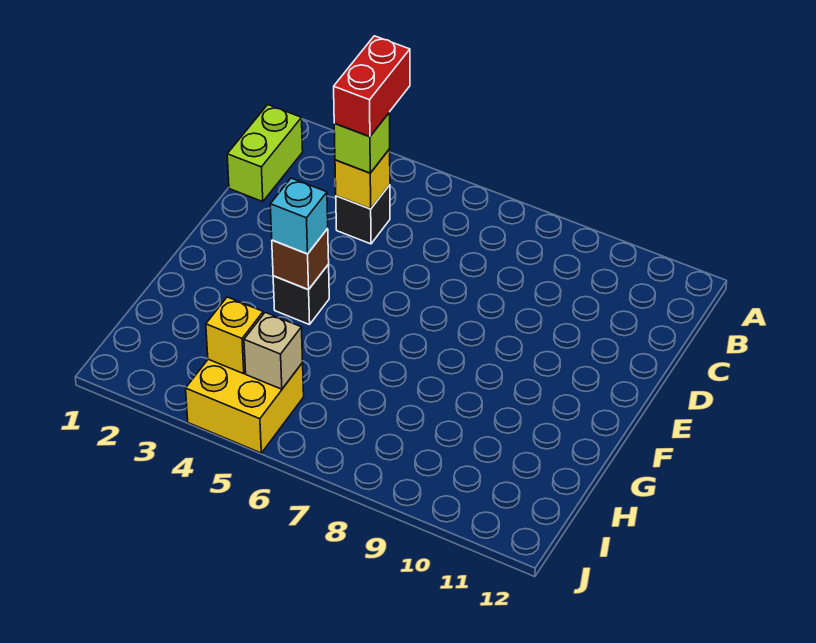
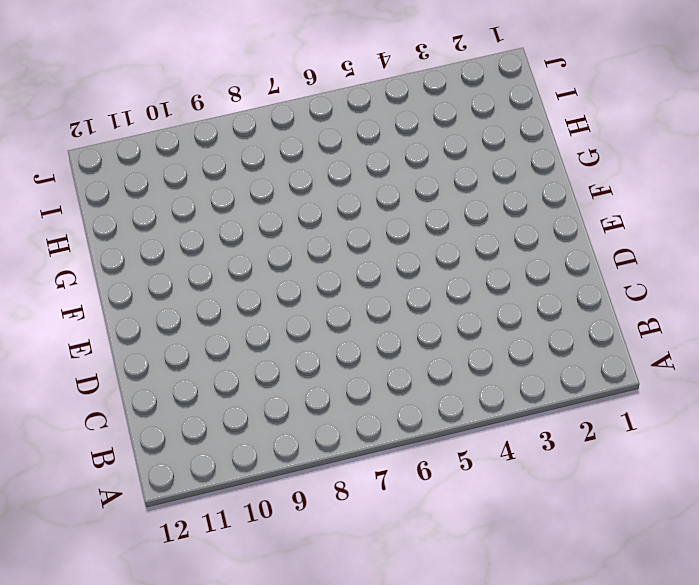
none -> lime 1x2 brick [227,105,303,202]
none -> black 1x1 brick [336,185,390,244]

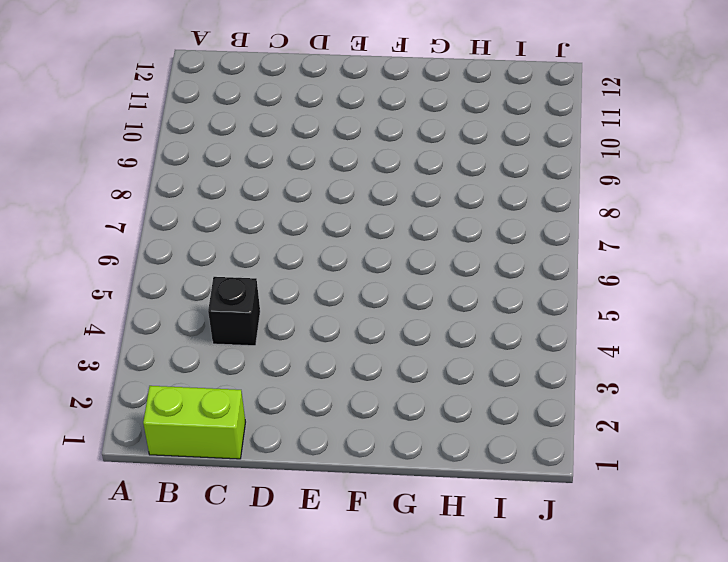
none -> black 1x1 brick [273,264,329,325]
none -> yellow 2x2 brick [186,359,304,453]

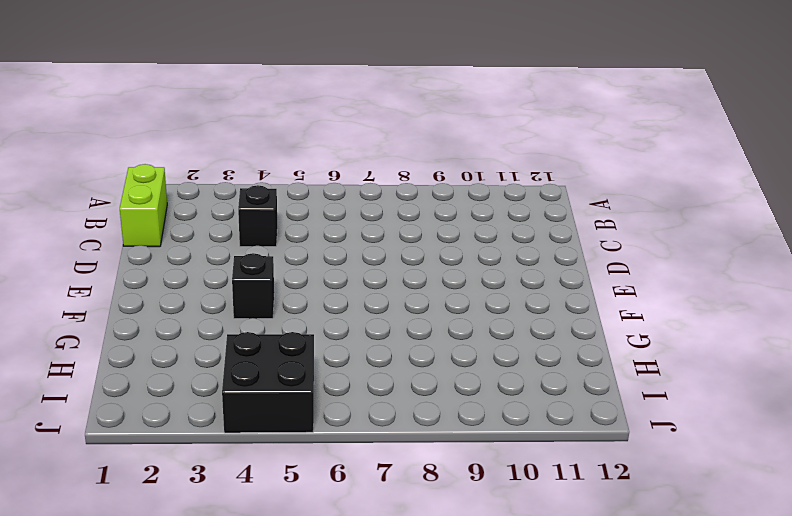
black 2x2 brick [222,332,314,433] -> yellow 2x2 brick [186,359,304,453]
none -> yellow 1x1 brick [335,149,390,209]
none -> brown 1x1 brick [272,229,329,290]

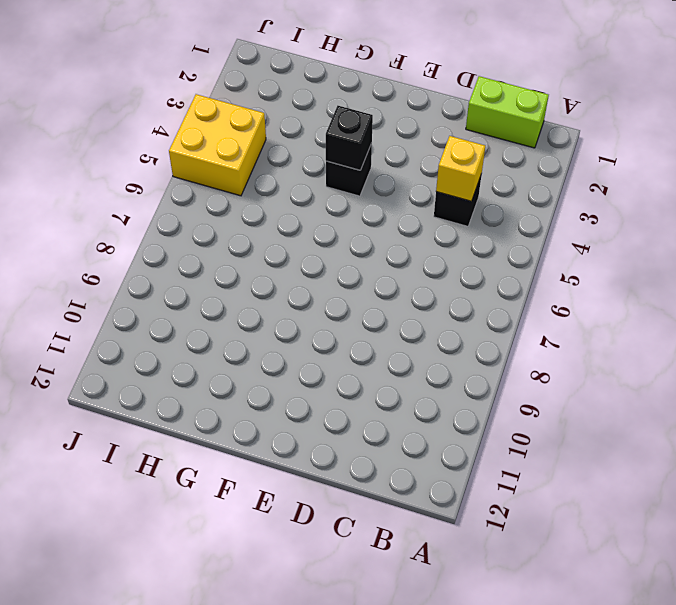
black 1x1 brick [326,106,373,170] -> brown 1x1 brick [272,229,329,290]
none -> yellow 1x1 brick [206,297,263,374]
none -> tan 1x1 brick [244,312,303,389]

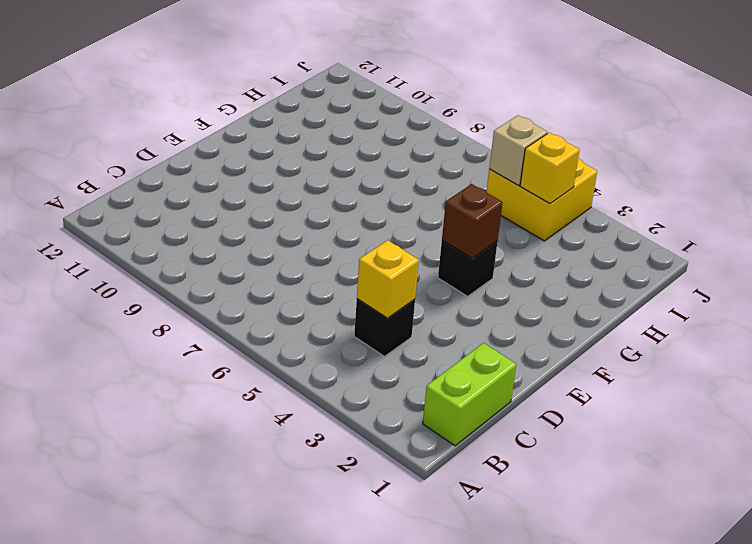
none -> lime 1x1 brick [334,112,390,173]
none -> cyan 1x1 brick [270,178,328,254]

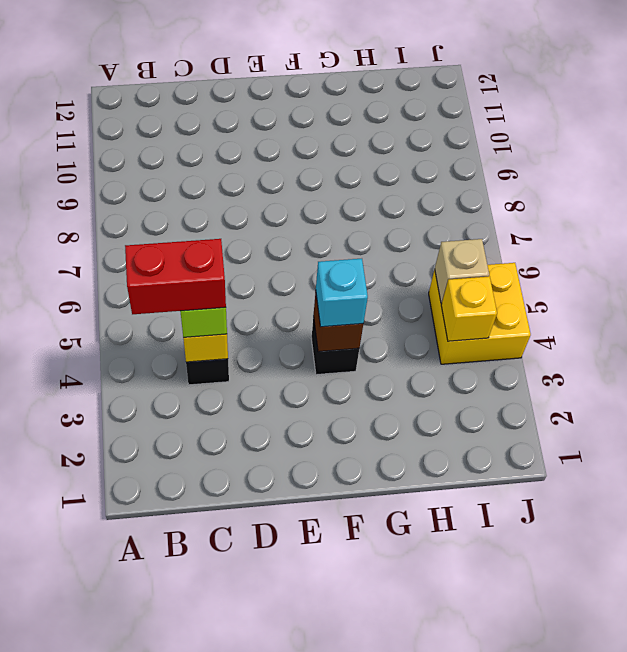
none -> lime 1x2 brick [227,105,303,202]

